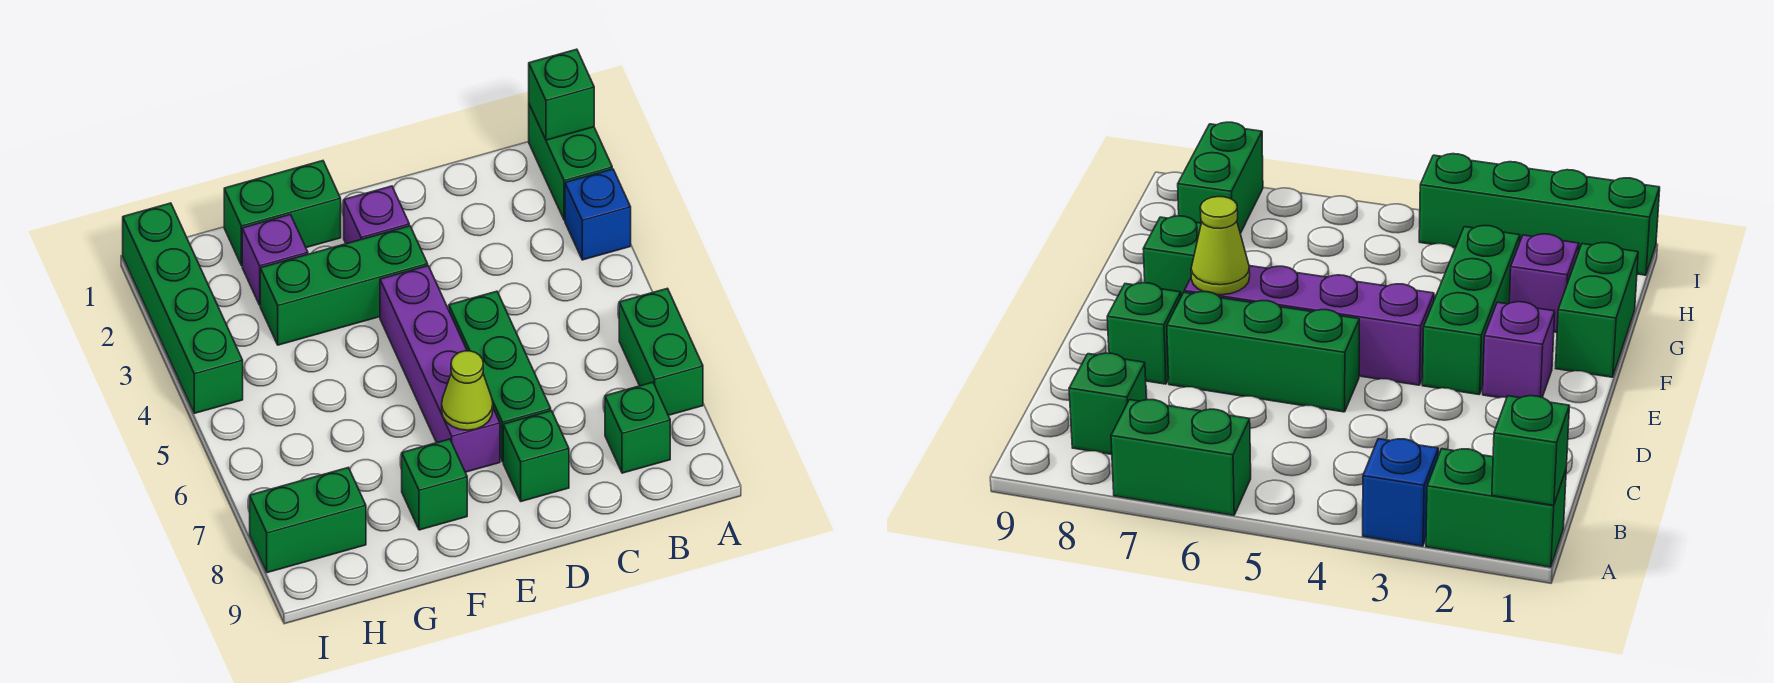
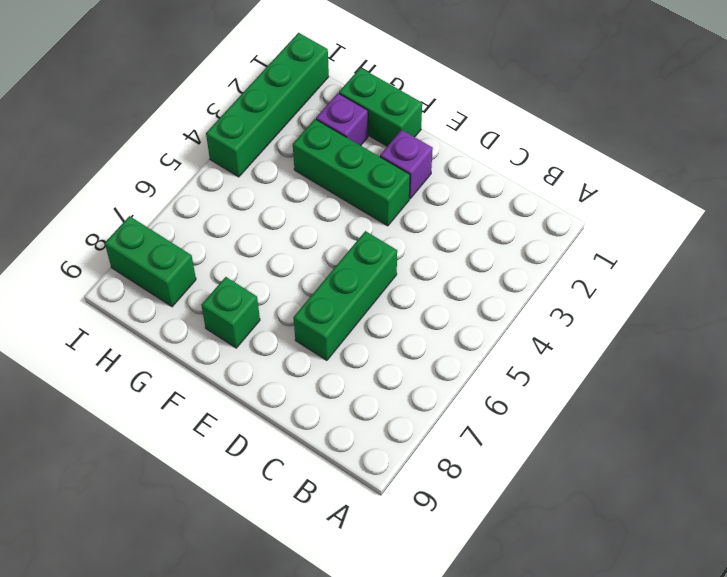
none -> green 1x2 brick [529,104,612,220]
none -> blue 1x1 brick [565,169,631,260]
none -> green 1x2 brick [619,288,703,415]

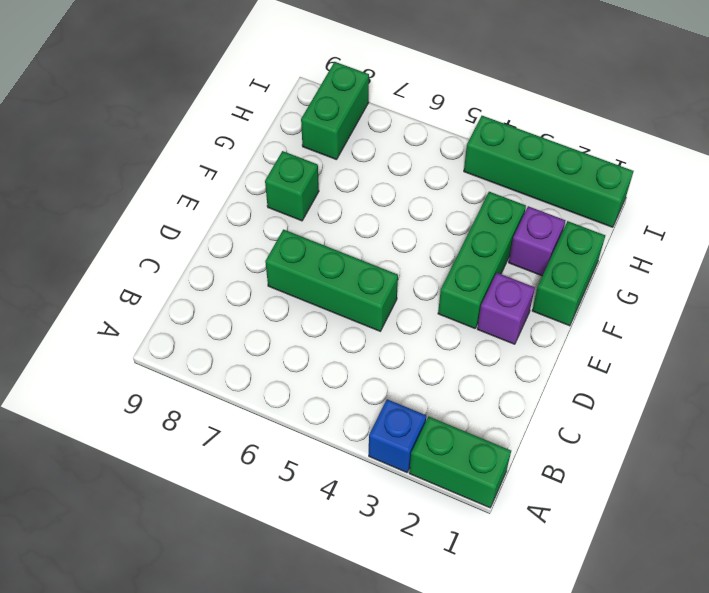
none -> green 1x2 brick [619,288,703,415]
none -> green 1x1 brick [605,382,670,473]
none -> green 1x1 brick [503,411,569,501]

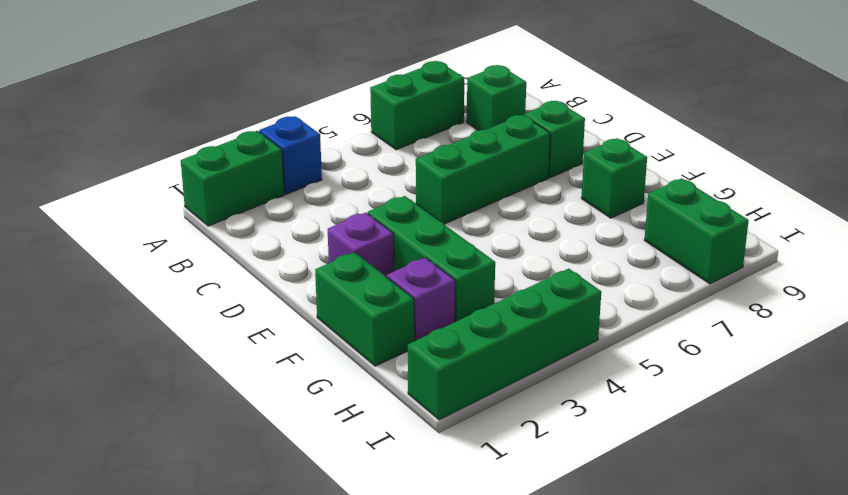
none -> purple 1x4 brick [380,266,500,472]
none -> green 1x1 brick [529,49,594,140]
none -> lime 1x1 cone [442,351,493,430]

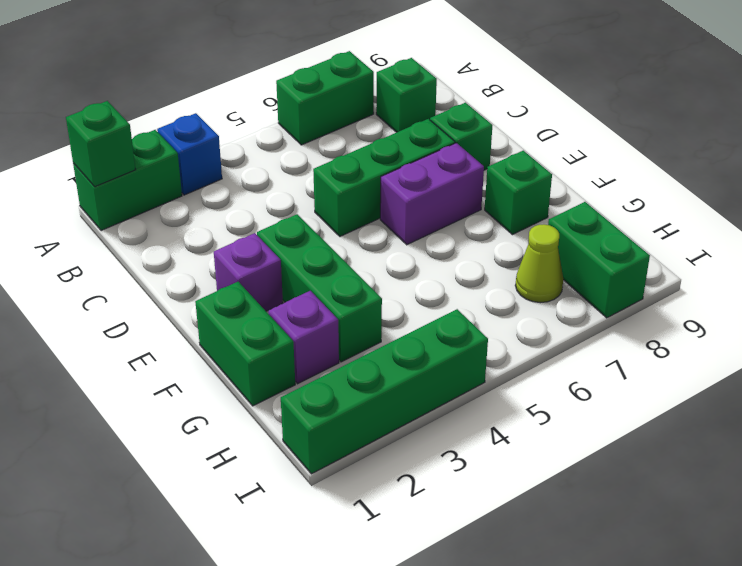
purple 1x2 brick [380,143,484,245] -> purple 1x4 brick [380,266,500,472]
lime 1x1 cone [515,224,563,303] -> lime 1x1 cone moved to [442,351,493,430]

